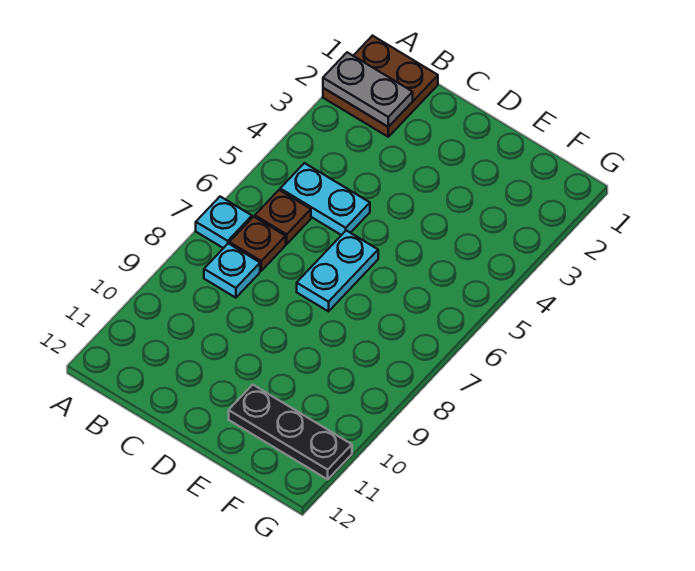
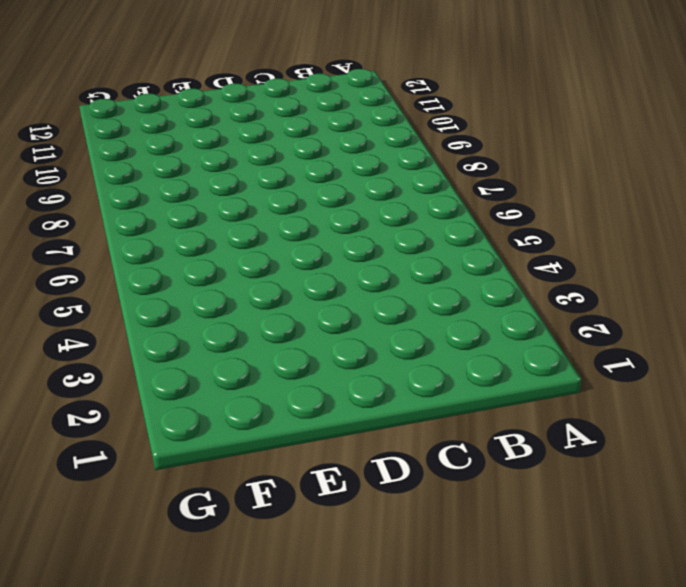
none -> brown 2x2 plate [323,36,438,137]
none -> cyan 1x1 plate [196,197,252,248]

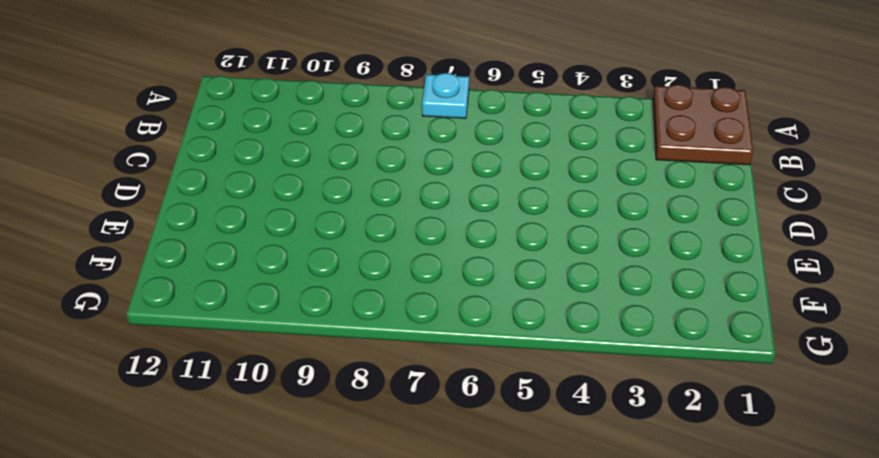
none -> cyan 1x2 plate [280,163,370,235]
none -> brown 1x1 plate [255,190,311,244]

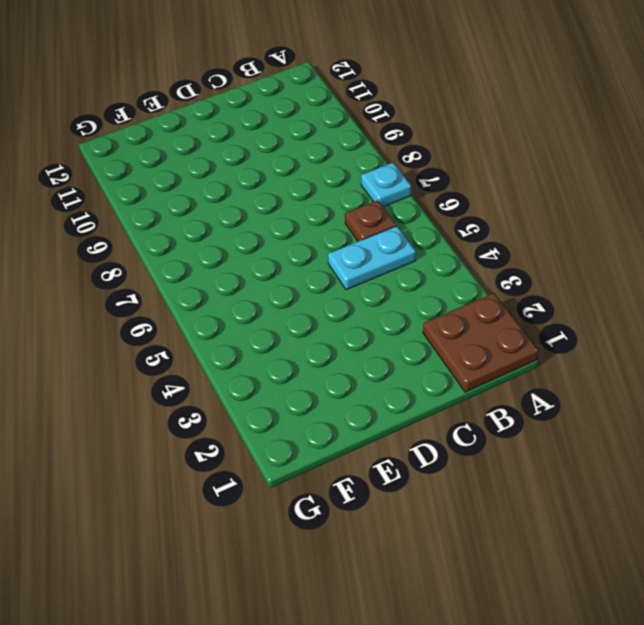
none -> brown 1x1 plate [229,217,286,271]
none -> cyan 1x1 plate [204,243,260,298]

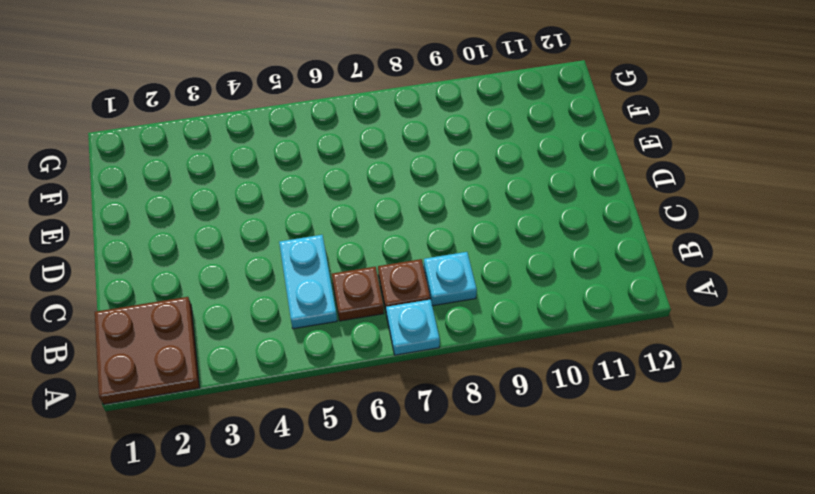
none -> cyan 1x2 plate [297,230,378,311]
none -> black 1x3 plate [229,385,352,479]

